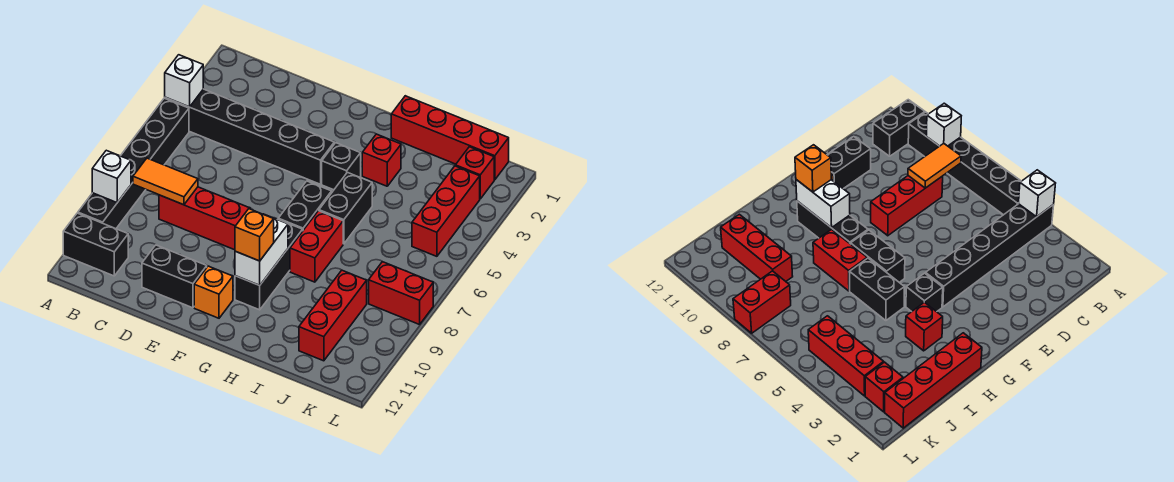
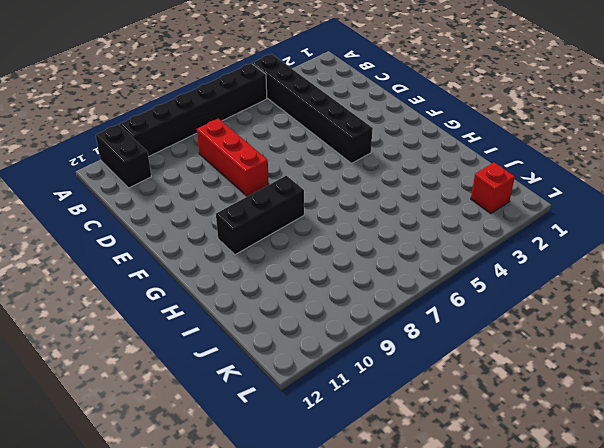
none -> black 1x2 brick [142,245,207,308]
none -> orange 1x1 brick [194,266,233,318]
none -> black 1x1 brick [322,143,361,190]

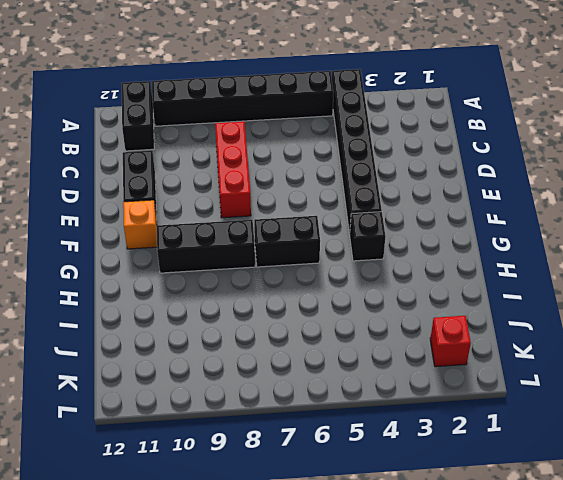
none -> red 1x4 brick [391,96,509,180]
none -> red 1x1 brick [362,134,401,186]
none -> black 1x2 brick [319,172,372,244]

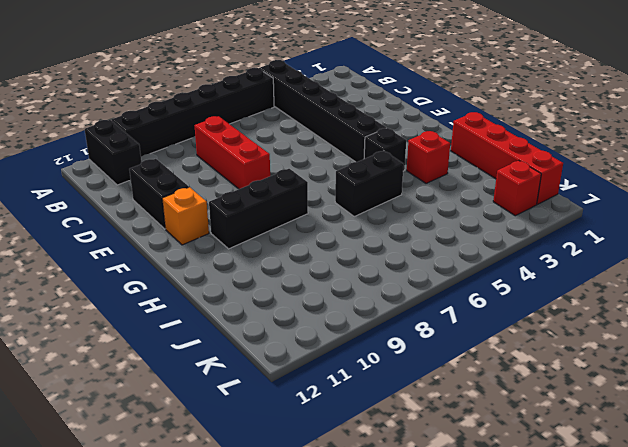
none -> black 1x2 brick [278,181,332,230]
none -> red 1x2 brick [290,211,343,282]
none -> red 1x3 brick [299,270,367,361]

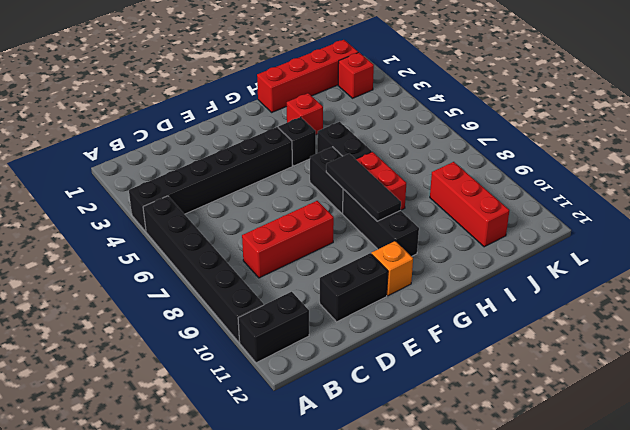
black 1x3 tile [326,154,401,221] -> white 1x2 brick [235,214,288,285]
none -> red 1x3 brick [412,166,480,256]
none -> red 1x2 brick [369,262,433,325]
none -> white 1x1 brick [165,55,203,107]

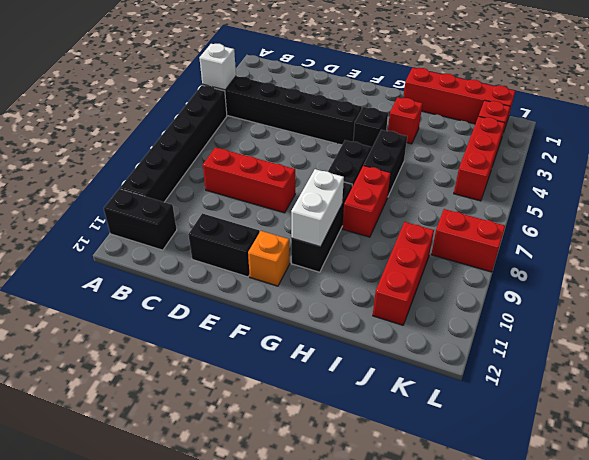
none -> white 1x1 brick [92,150,131,203]
none -> orange 1x2 tile [133,158,198,205]
none -> orange 1x1 brick [235,209,274,261]

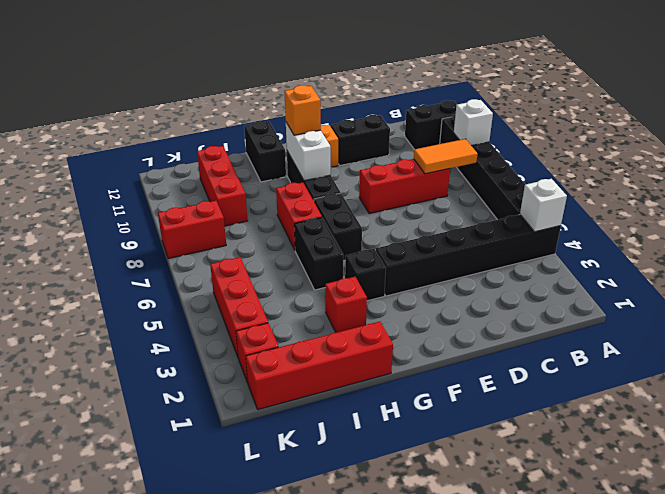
black 1x2 brick [244,121,286,182] -> none

